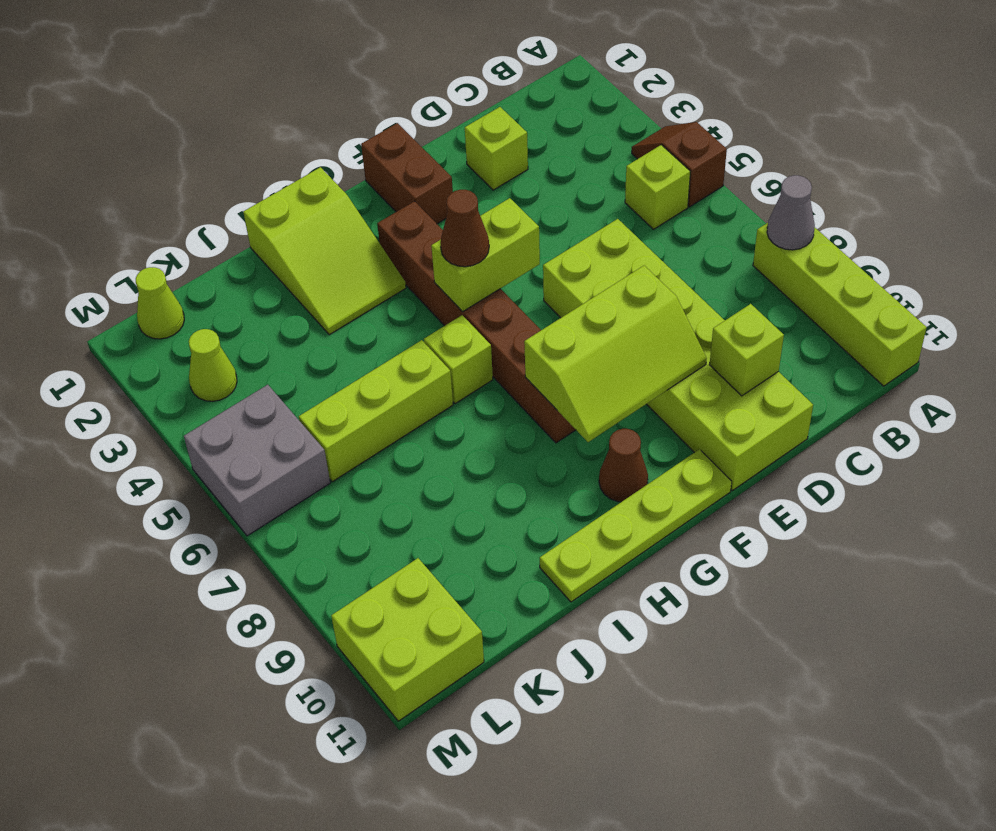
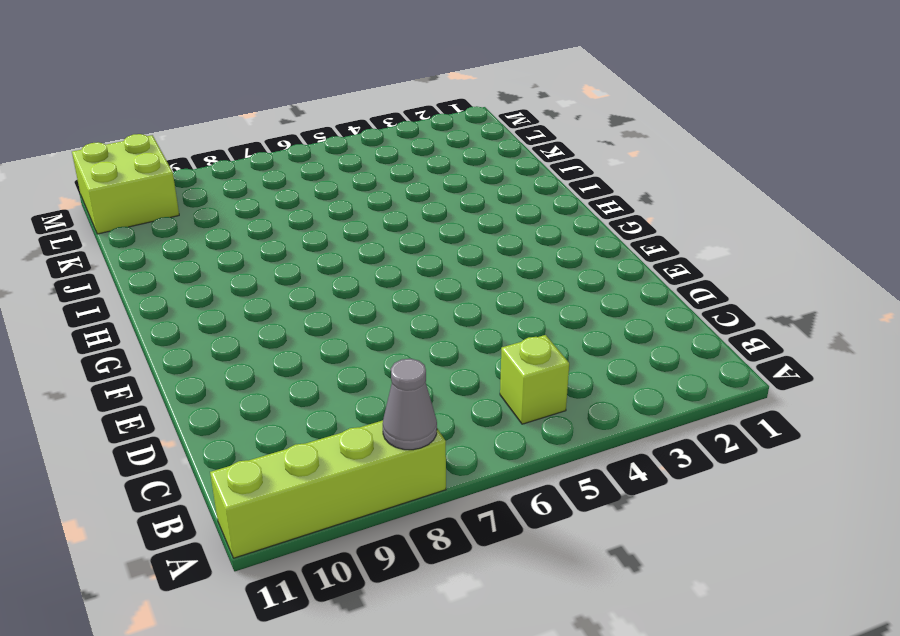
none -> brown 1x2 slope [632,122,727,207]
none -> lime 1x1 brick [465,107,528,190]
none -> lime 2x6 brick [543,219,813,491]

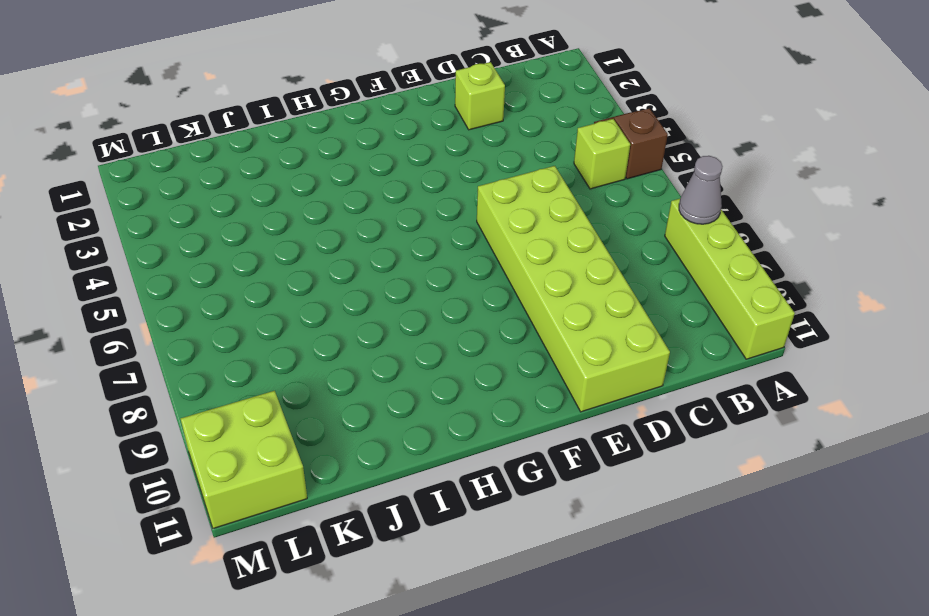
none -> brown 1x2 brick [361,123,453,224]
none -> lime 1x4 plate [540,449,732,602]
none -> brown 1x6 brick [377,201,576,443]

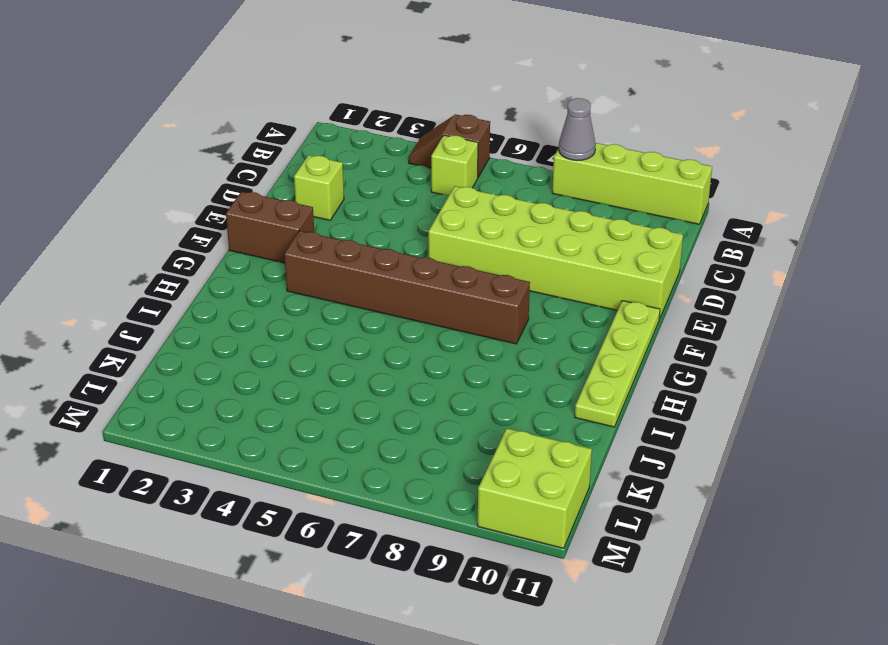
none -> brown 1x1 cone [599,429,648,502]
none -> lime 2x3 slope [243,167,406,335]
none -> lime 1x1 brick [424,315,493,404]

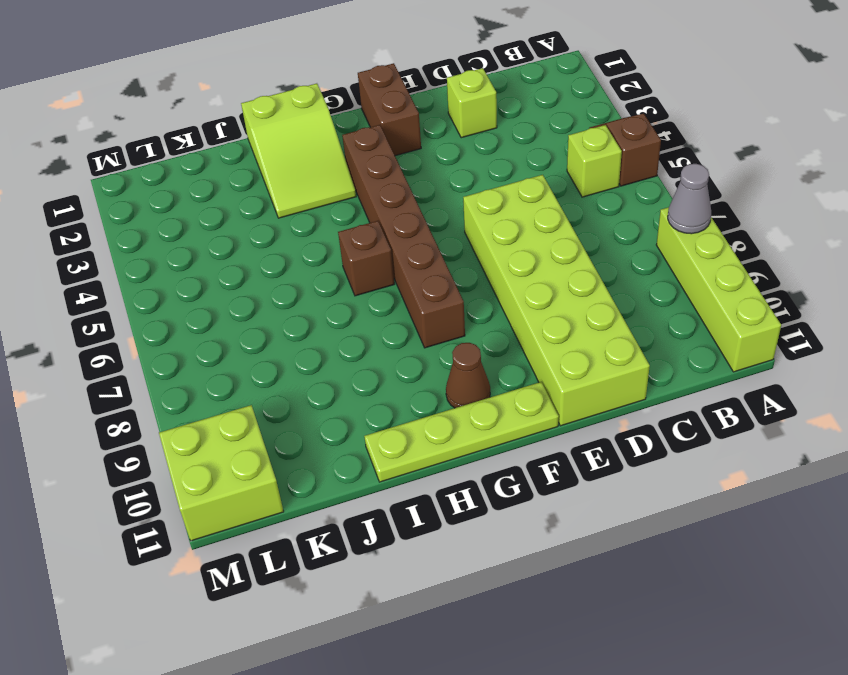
brown 1x1 brick [338,221,394,296] -> lime 1x1 brick [424,315,493,404]
none -> lime 1x3 brick [299,340,453,482]
none -> lime 1x1 cone [136,267,184,339]
none -> lime 1x1 cone [189,329,237,401]

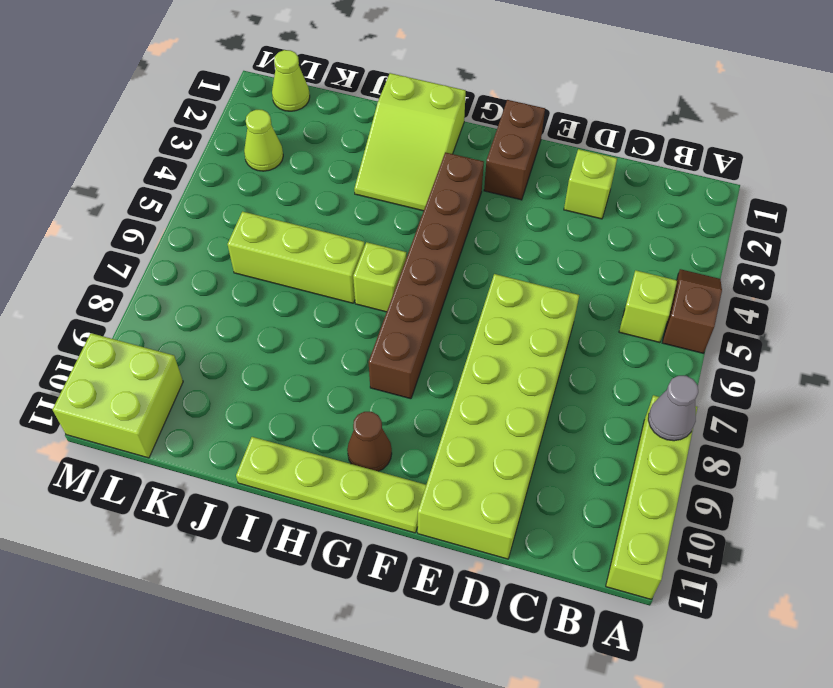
none -> grey 2x2 brick [184,385,330,536]
none -> lime 1x1 brick [710,304,784,396]
none -> lime 2x3 slope [524,266,707,442]

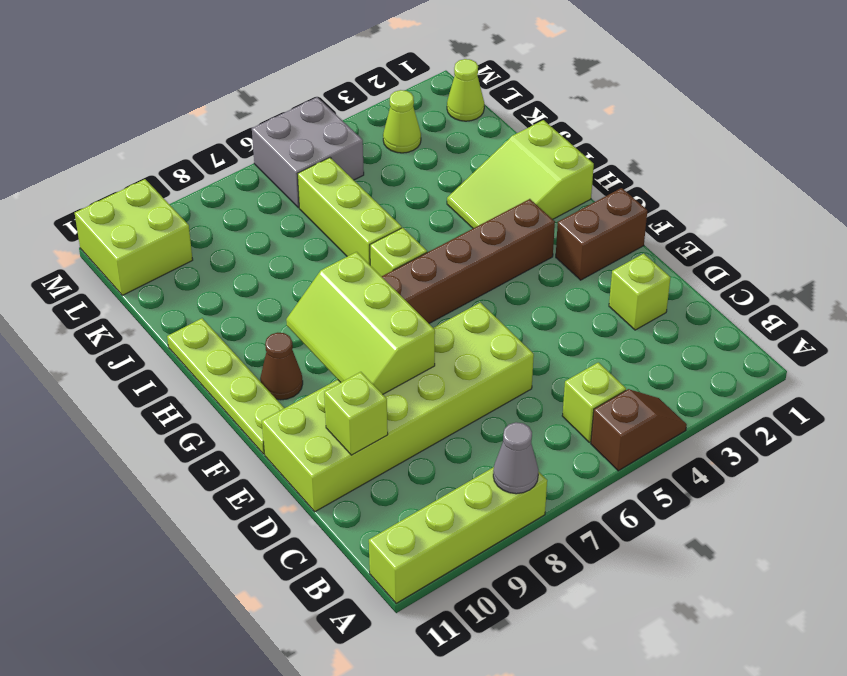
none -> lime 1x2 brick [431,198,540,312]
none -> brown 1x1 cone [440,190,489,267]

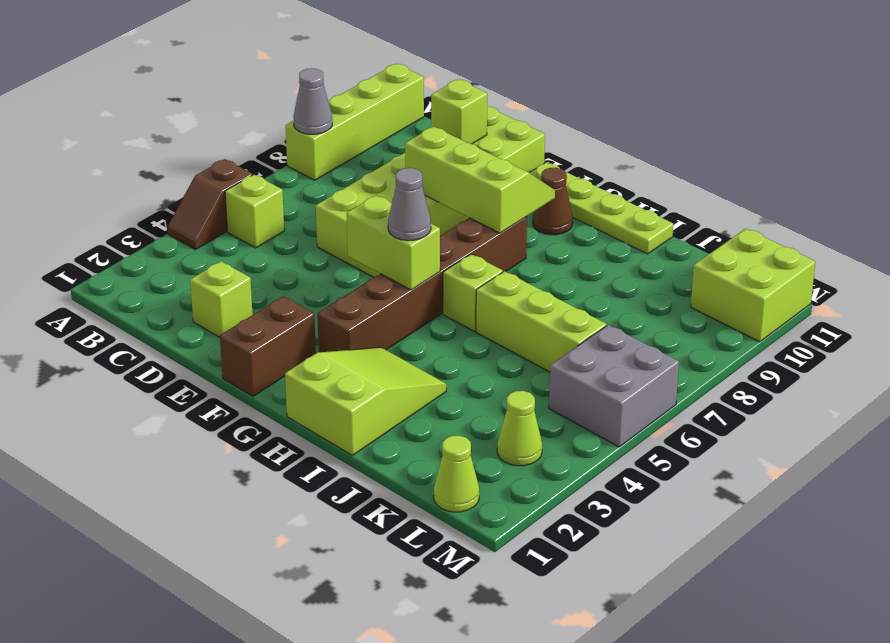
grey 1x1 cone [388,168,431,241] -> brown 1x1 cone [440,190,489,267]

